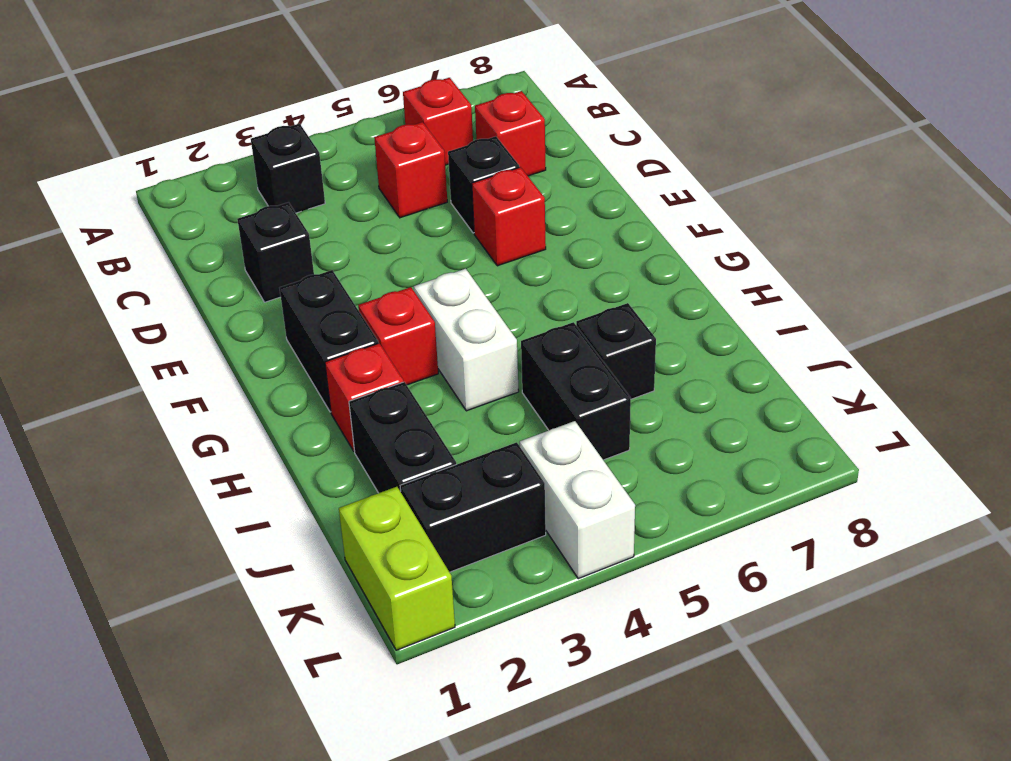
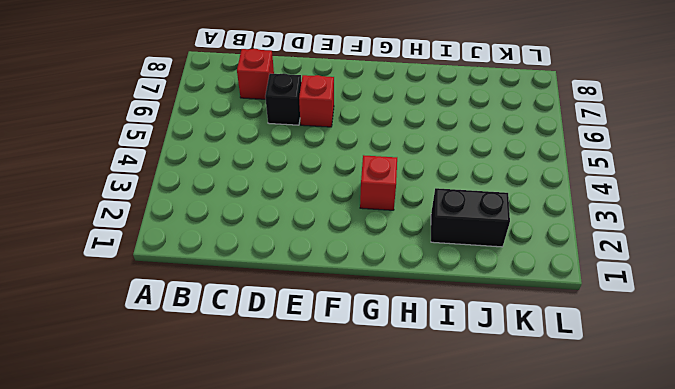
none -> black 1x1 brick [251,124,325,213]
none -> red 1x1 brick [403,78,473,165]
none -> red 1x1 brick [374,122,447,218]

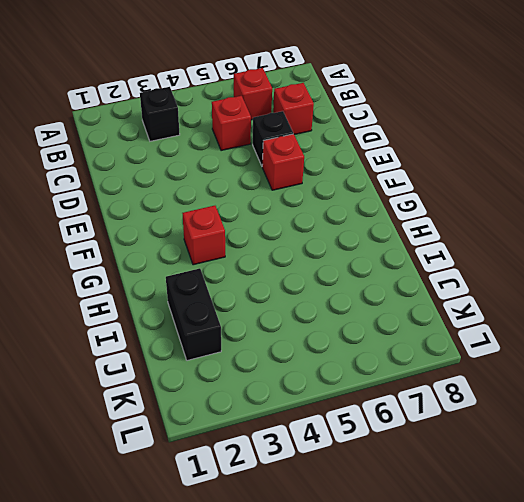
none -> black 1x1 brick [237,202,314,302]
none -> black 1x2 brick [280,270,378,412]
none -> white 1x2 brick [414,269,519,411]

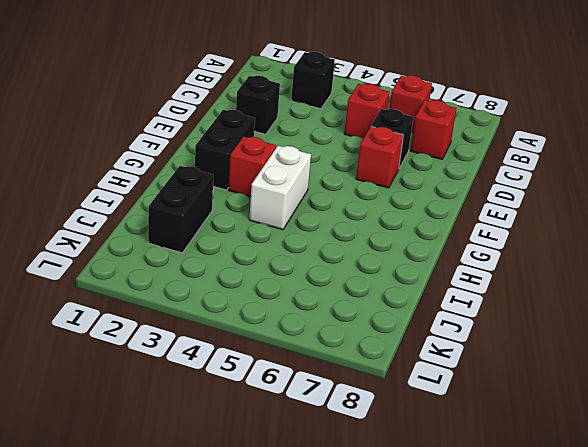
none -> red 1x1 brick [325,343,403,451]
none -> black 1x2 brick [521,322,631,460]
none -> black 1x1 brick [576,303,656,399]

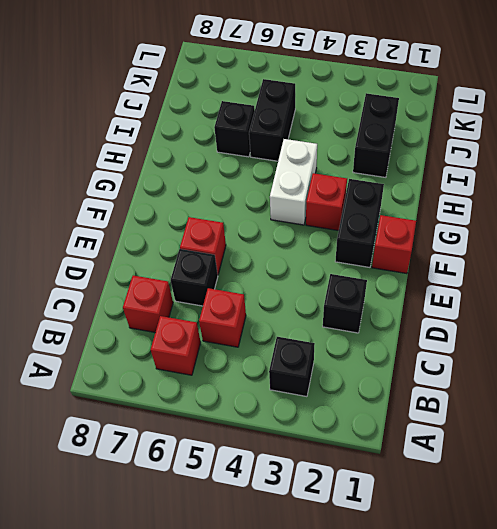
red 1x1 brick [372,215,416,274] -> red 1x1 brick moved to [325,343,403,451]
none -> lime 1x2 brick [339,487,455,650]
none -> black 1x2 brick [400,442,546,572]
none -> white 1x2 brick [520,421,635,579]

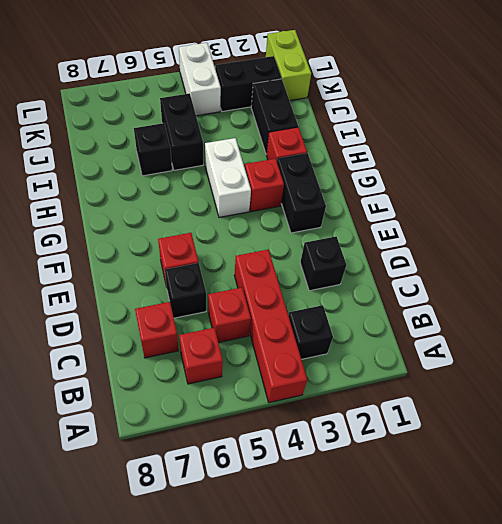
red 1x4 brick [234,249,307,403] -> none

